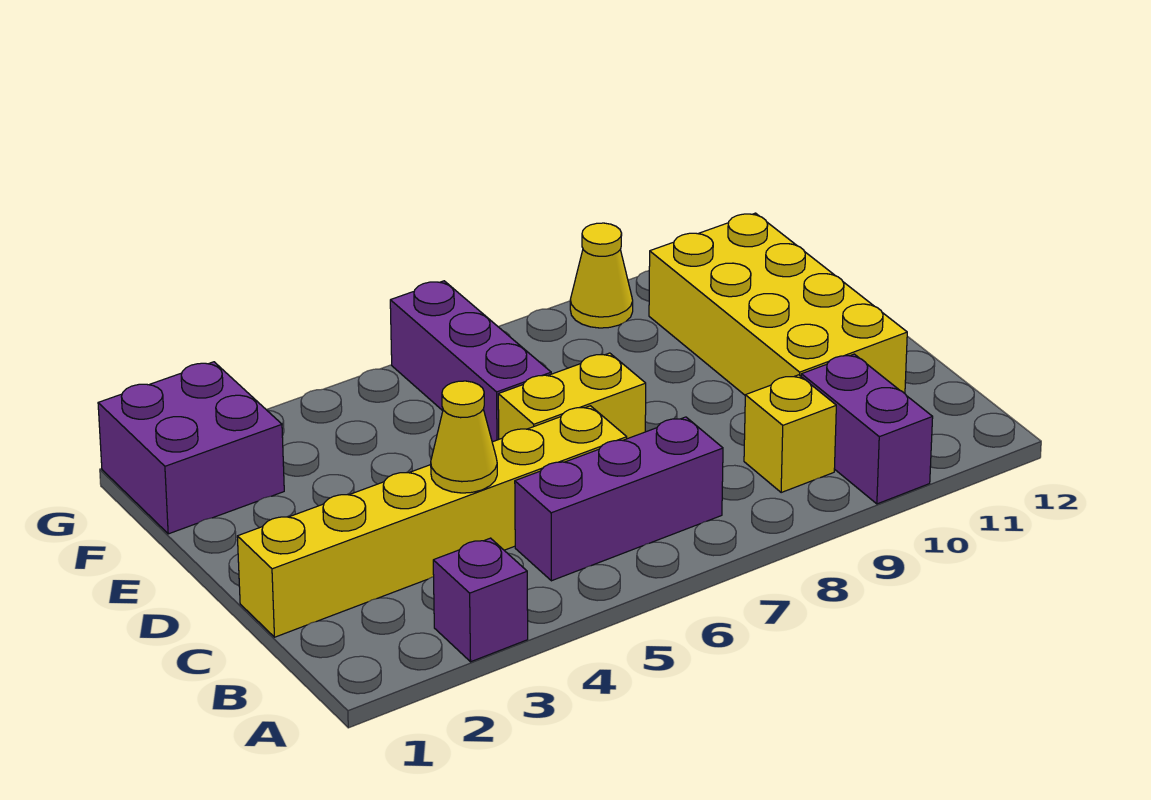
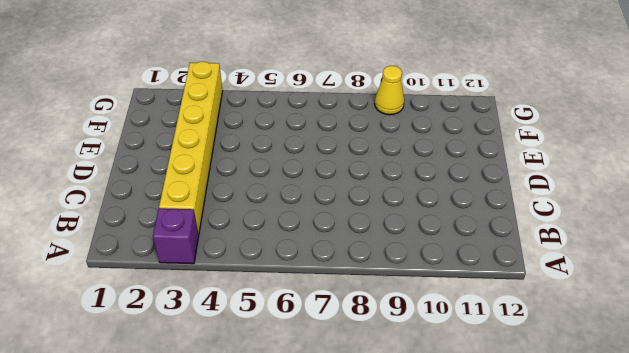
yellow 1x6 brick [159,62,223,234] -> yellow 1x6 brick turned to [237,406,627,637]
none -> purple 1x2 brick [801,354,933,504]
none -> purple 1x3 brick [515,417,723,581]

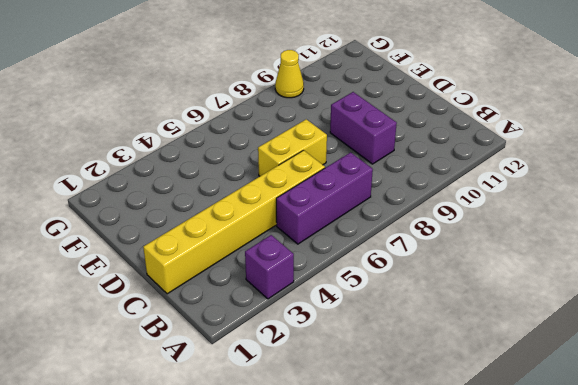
purple 1x2 brick [330,92,397,164] -> purple 1x2 brick moved to [801,354,933,504]
none -> yellow 1x1 brick [744,375,836,493]
none -> yellow 2x4 brick [649,213,907,395]

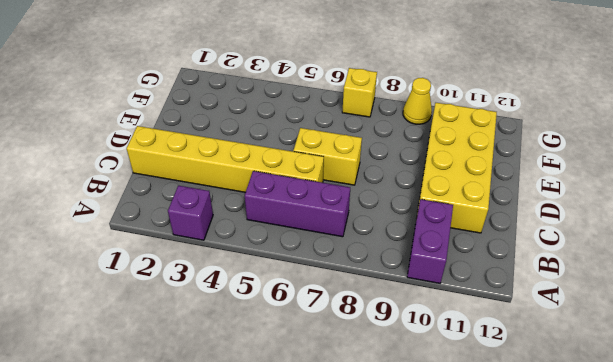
yellow 1x1 brick [342,68,377,117] -> yellow 1x1 brick moved to [744,375,836,493]
none -> purple 1x3 brick [390,281,551,442]
none -> purple 2x2 brick [98,362,284,534]

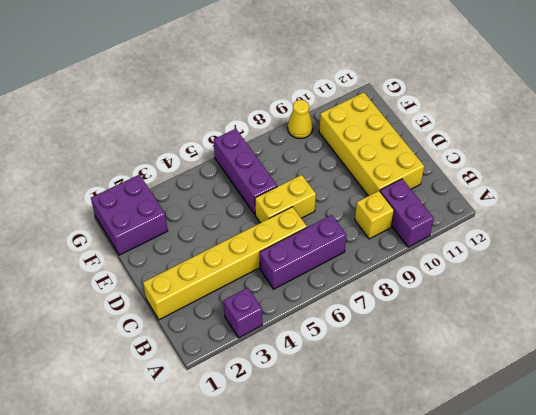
none -> yellow 1x1 cone [431,381,497,493]

